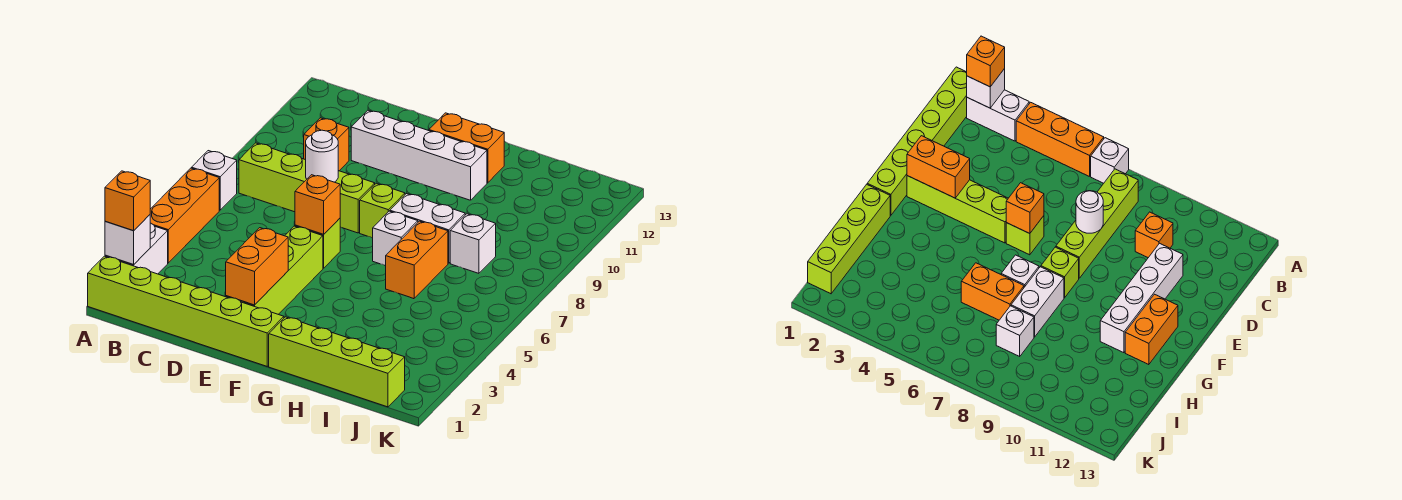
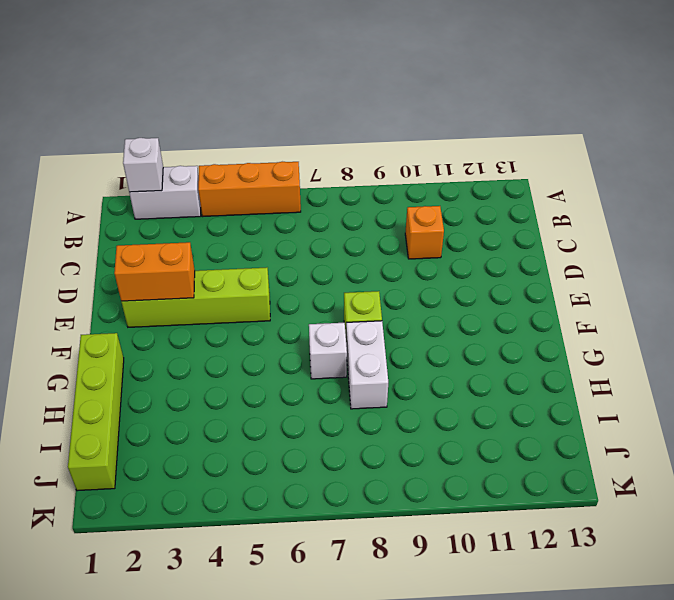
none -> lime 1x6 brick [88,256,284,366]
none -> white 1x1 brick [192,151,237,210]
none -> lime 1x4 brick [239,143,375,233]

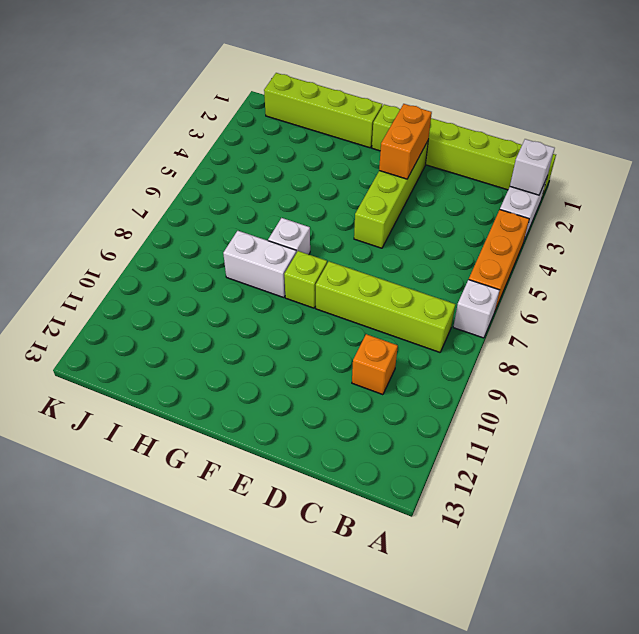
none -> white 1x4 brick [351,110,487,200]
none -> lime 1x1 brick [295,218,340,268]
none -> orange 1x2 brick [429,113,504,183]

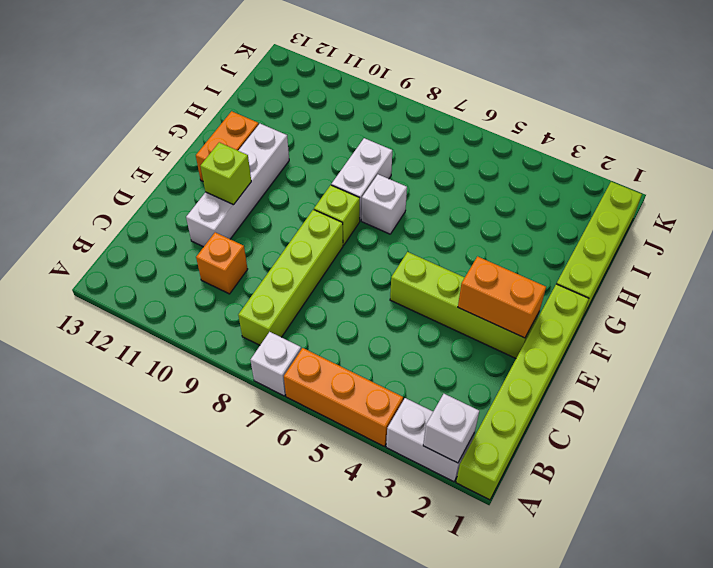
lime 1x1 brick [201,142,251,205] -> lime 1x1 brick moved to [295,218,340,268]
none -> orange 1x2 brick [386,221,448,299]
none -> white 1x1 brick [450,214,496,273]
none -> white 1x1 round brick [306,130,338,182]

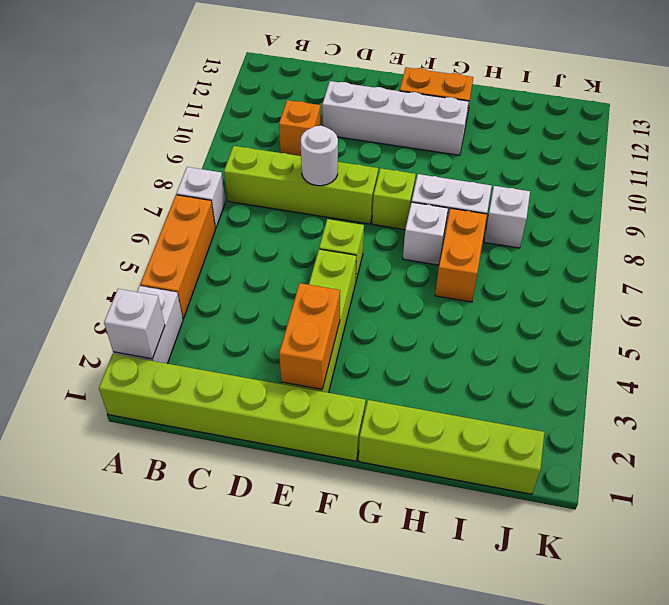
none -> orange 1x1 brick [295,175,340,234]
none -> orange 1x1 brick [105,171,150,231]

